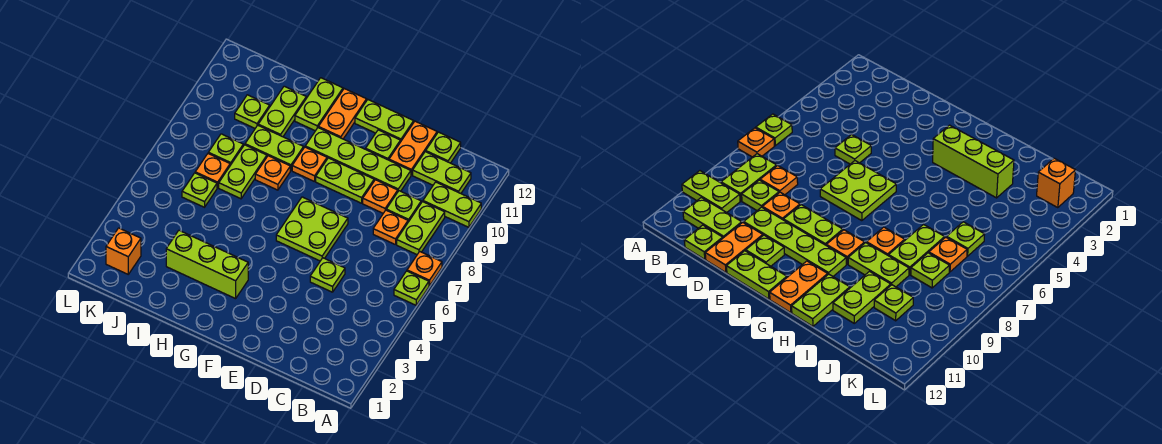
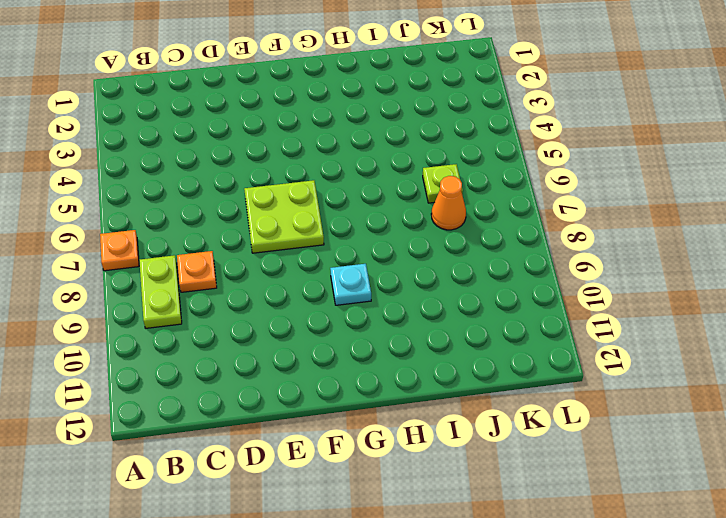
cyan 1x1 plate [330,264,371,305] -> orange 1x1 plate [292,147,327,182]
orange 1x1 cone [431,176,466,230] -> orange 1x1 plate [195,154,230,188]
none -> lime 1x1 plate [394,271,429,305]
none -> lime 1x2 plate [423,182,481,227]
none -> lime 1x2 plate [413,152,471,193]

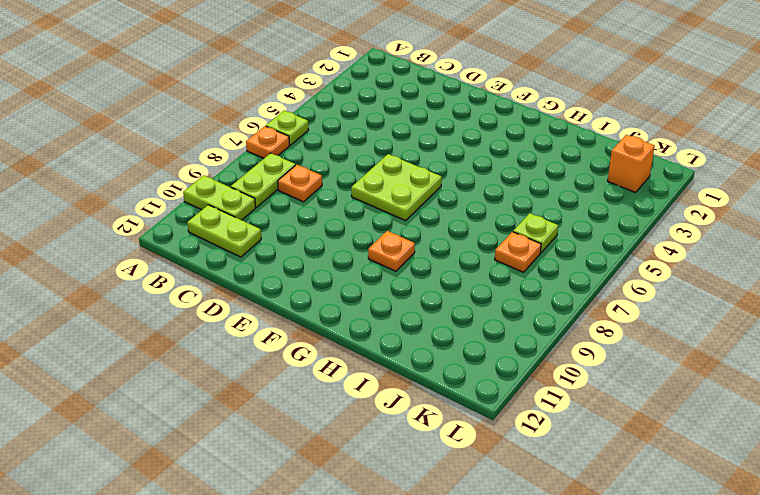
none -> lime 1x1 plate [386,191,421,222]
none -> lime 1x1 plate [426,132,461,163]
none -> lime 1x1 plate [310,258,345,292]

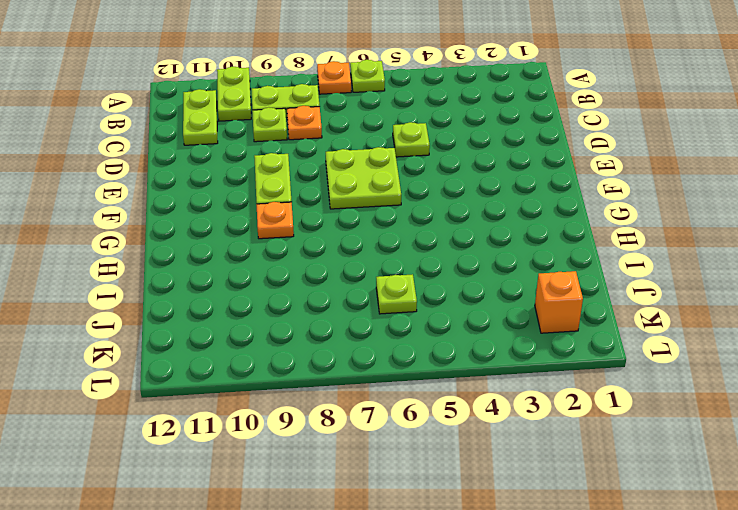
none -> lime 1x1 plate [426,132,461,163]
none -> orange 1x1 plate [363,180,398,213]
none -> lime 1x4 plate [305,128,411,191]

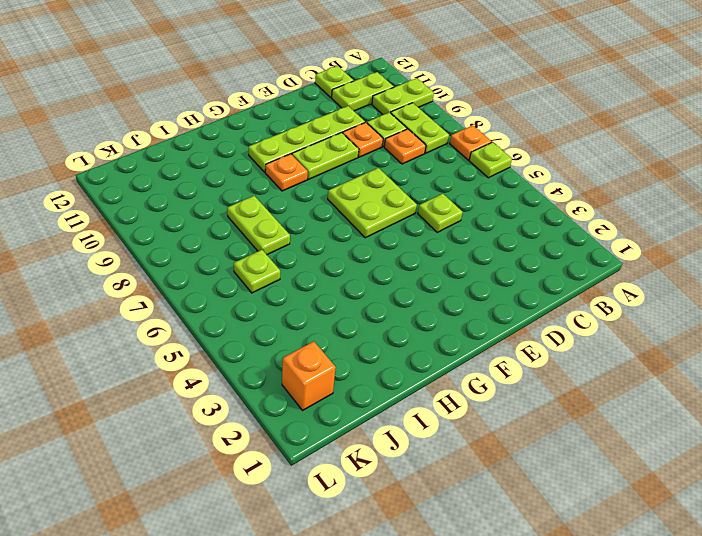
none -> orange 1x2 plate [389,121,437,175]
none -> lime 1x1 plate [366,130,400,160]
none -> lime 1x2 plate [355,100,414,142]

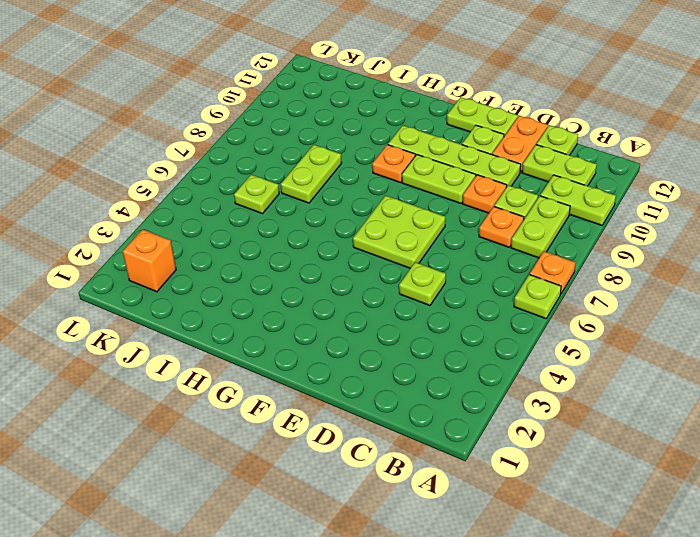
none -> lime 1x3 brick [166,230,248,299]
none -> orange 1x2 plate [318,89,367,139]
none -> orange 1x1 plate [255,156,290,190]

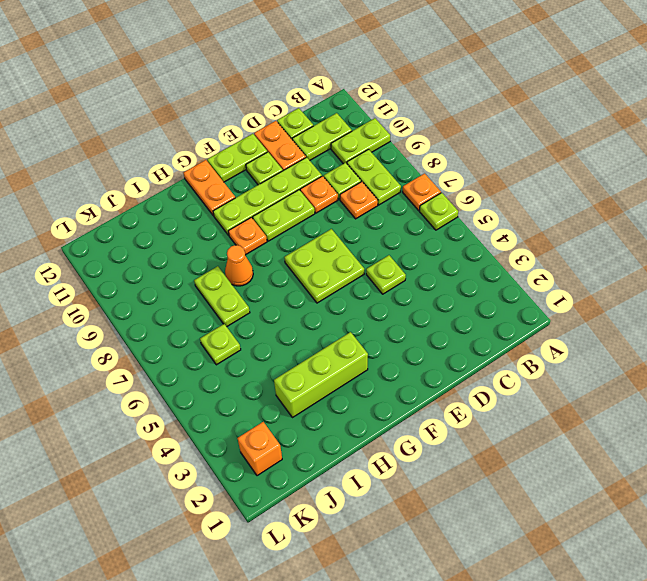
orange 1x1 cone [225,245,253,286] -> orange 1x1 plate [255,156,290,190]
none -> lime 1x2 plate [245,125,304,171]
none -> lime 1x2 plate [295,78,343,131]
none -> lime 1x2 plate [258,86,306,137]

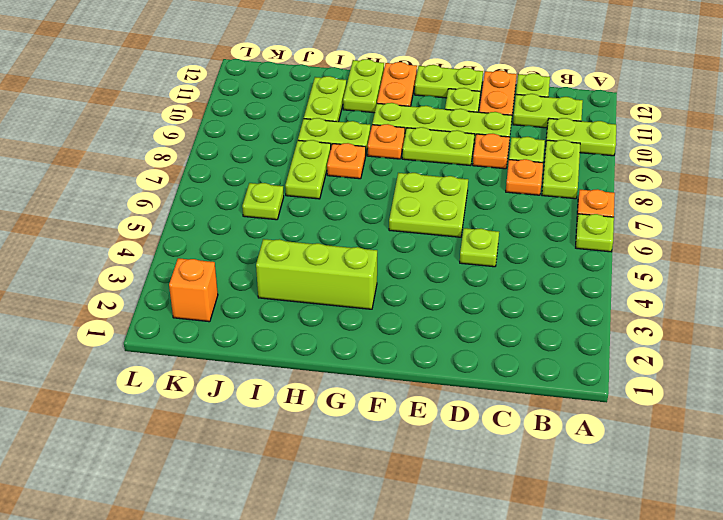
none -> orange 1x1 plate [195,154,230,188]
none -> lime 1x1 plate [208,134,243,165]
none -> lime 1x1 plate [235,95,270,128]

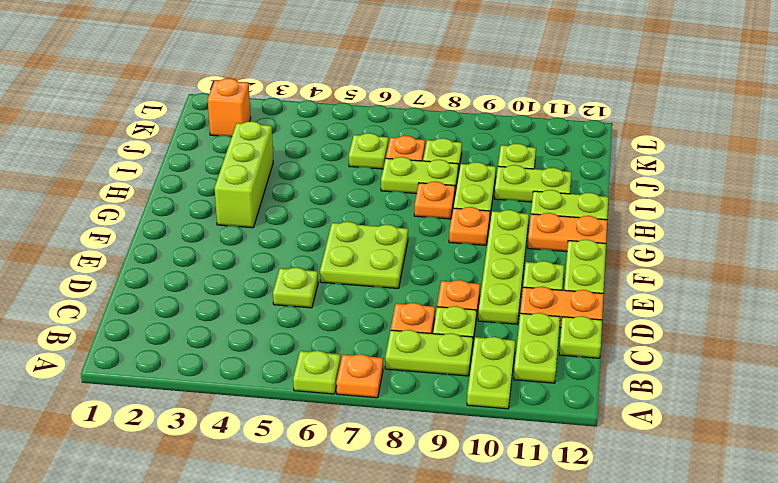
none -> lime 1x2 plate [316,158,374,203]

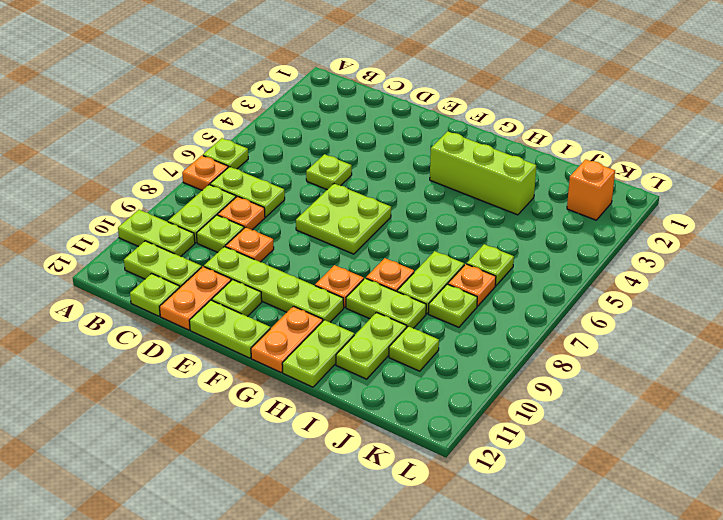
lime 1x2 plate [210,167,285,217] -> lime 1x2 plate moved to [316,158,374,203]

